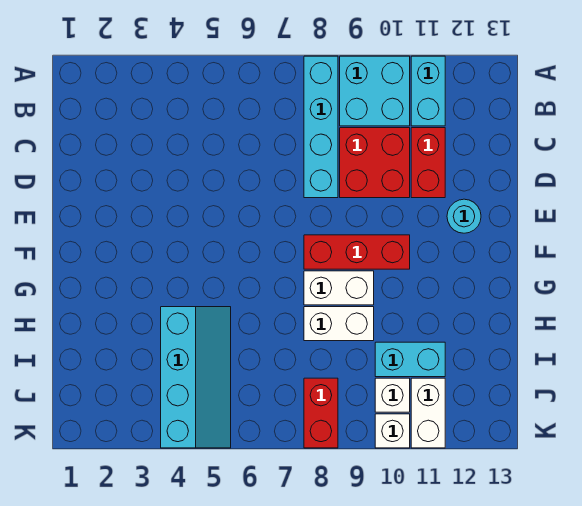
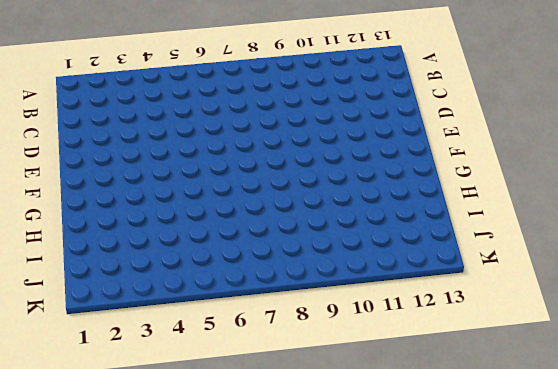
none -> cyan 1x4 brick [304,56,338,198]
none -> cyan 2x2 brick [340,56,410,126]
none -> cyan 1x2 brick [411,56,445,126]

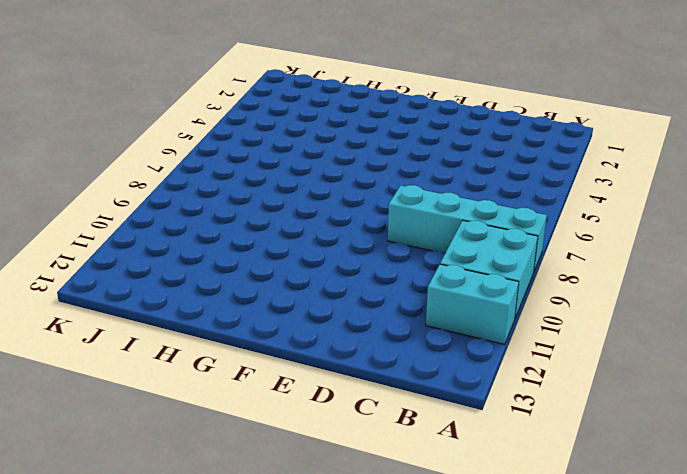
none -> red 2x2 brick [340,128,410,198]
none -> red 1x2 brick [411,128,445,198]
none -> cyan 1x1 round brick [447,199,481,233]

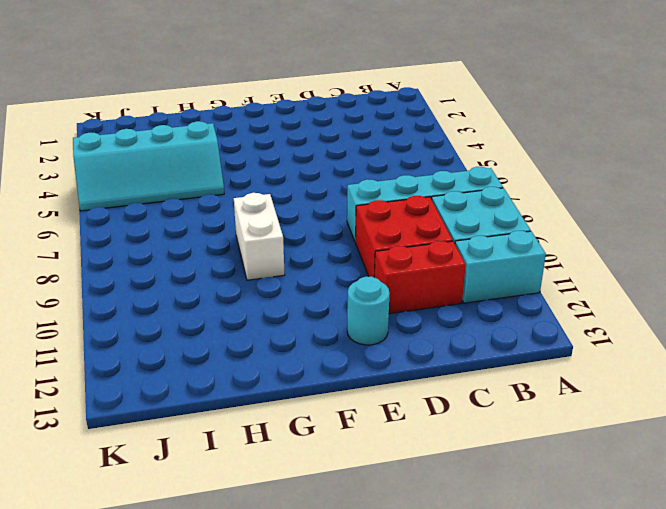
none -> red 1x3 brick [304,235,410,269]
none -> white 1x2 brick [304,307,374,341]
none -> cyan 1x2 brick [375,342,445,377]

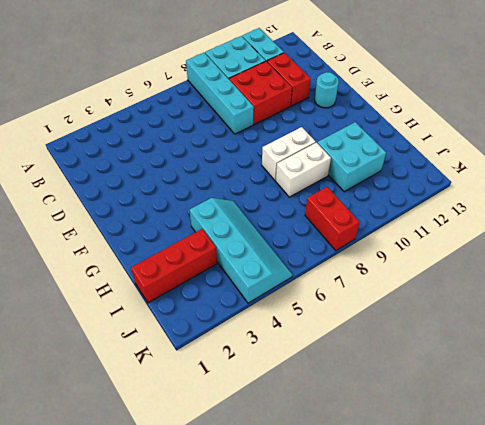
cyan 2x2 brick [317,122,386,192] -> cyan 1x2 brick [375,342,445,377]
red 1x3 brick [131,229,217,303] -> red 1x3 brick moved to [304,235,410,269]
none -> white 1x1 brick [375,378,410,412]
none -> white 1x2 brick [411,378,445,448]
none -> white 1x1 brick [375,414,410,448]

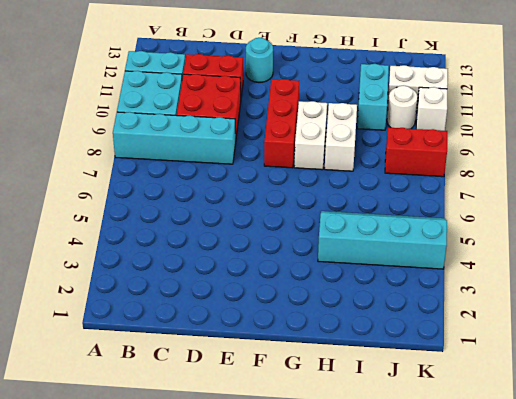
white 1x1 round brick [387,85,417,129] -> white 1x1 brick [375,378,410,412]

